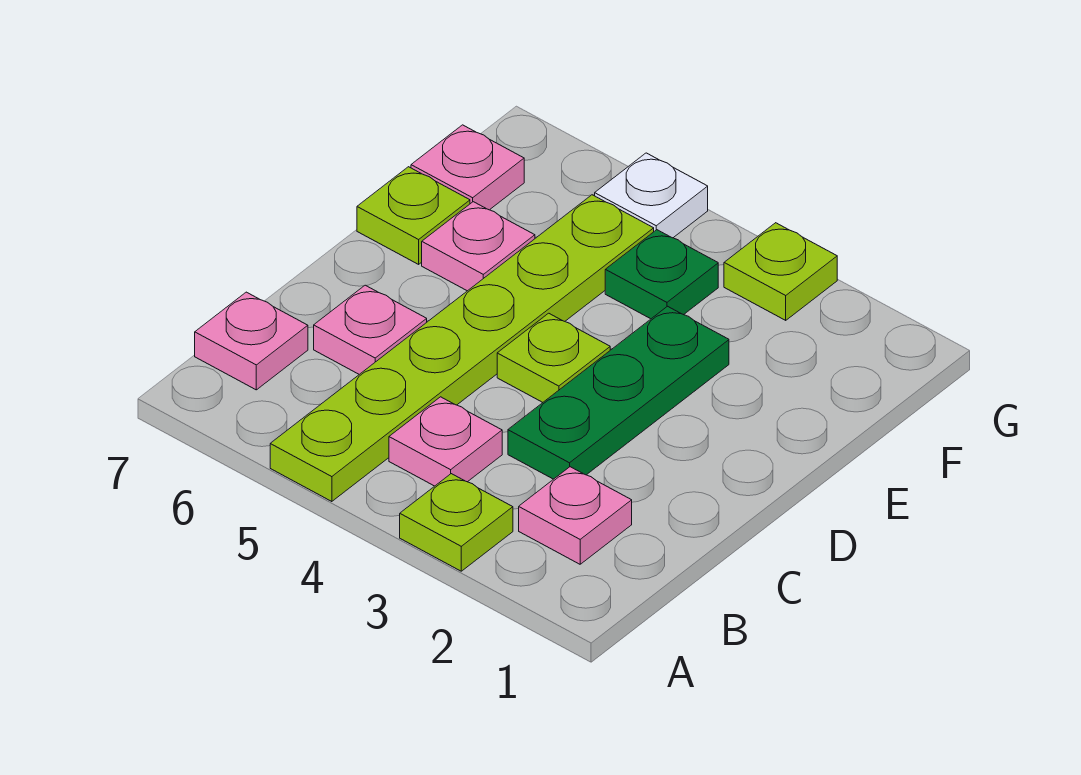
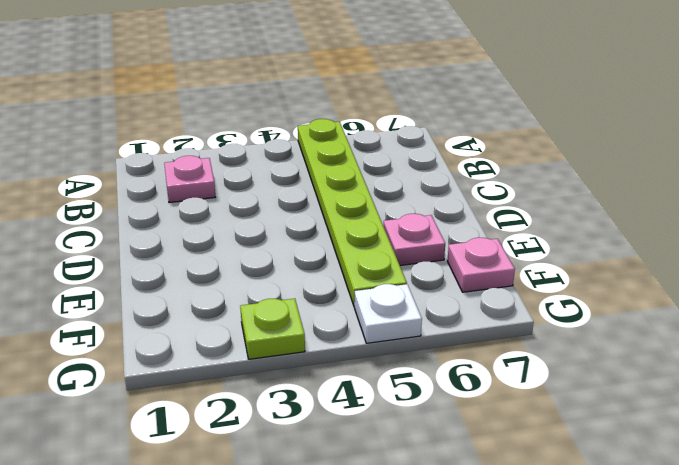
none -> lime 1x1 plate [400,474,513,571]
none -> pink 1x1 plate [389,397,502,486]
none -> pink 1x1 plate [195,292,308,390]

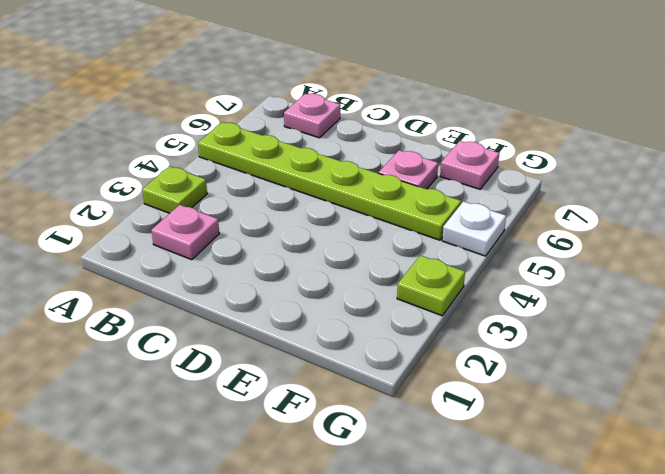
none -> pink 1x1 plate [389,397,502,486]
none -> green 1x3 plate [508,306,729,479]
none -> pink 1x1 plate [314,285,427,374]

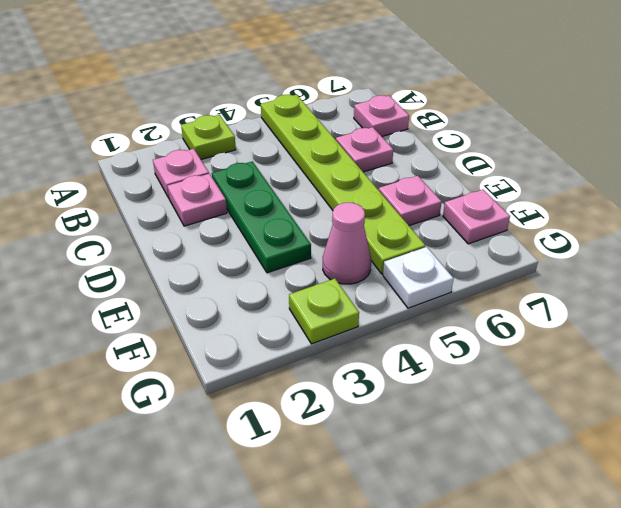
pink 1x1 plate [167,174,227,226] -> pink 1x1 plate moved to [389,397,502,486]
pink 1x1 cone [323,203,371,284] -> green 1x1 plate [605,230,718,319]
none -> lime 1x1 plate [497,313,610,402]
none -> lime 1x1 plate [357,167,470,264]

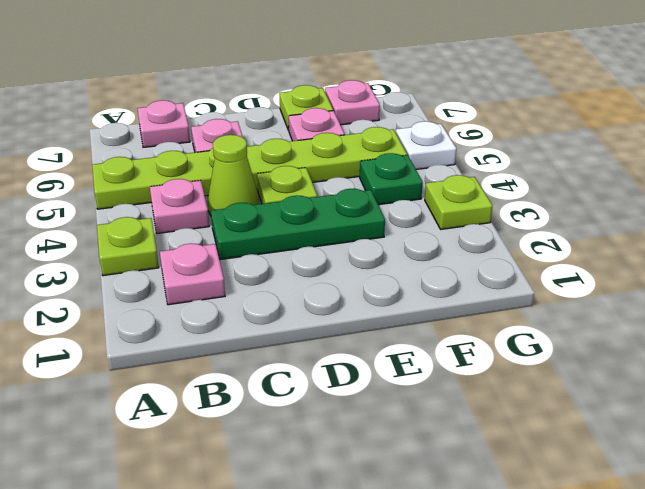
lime 1x1 cone [208,135,259,215] -> none

